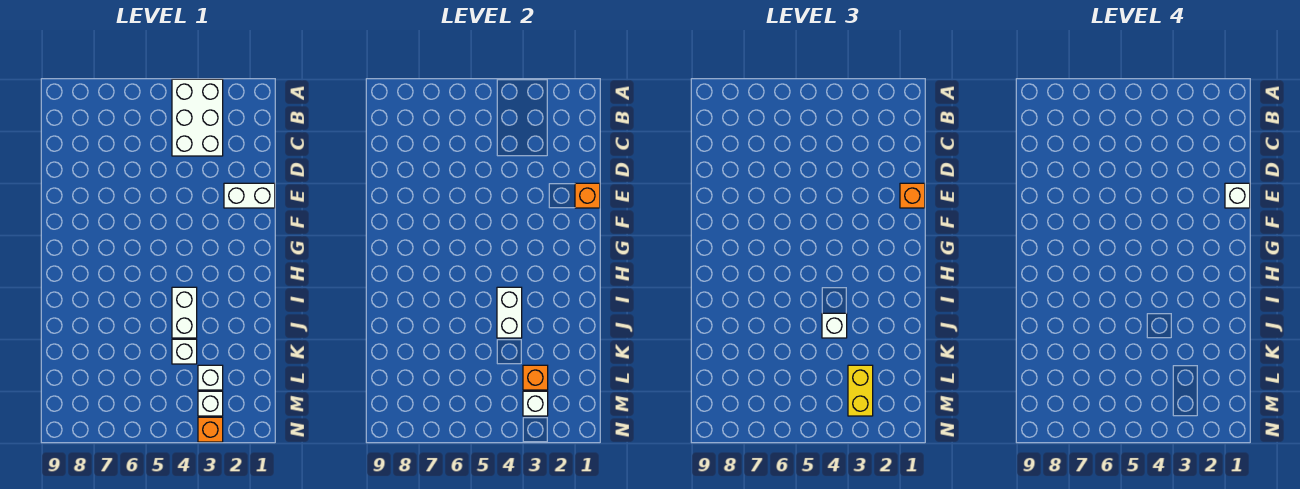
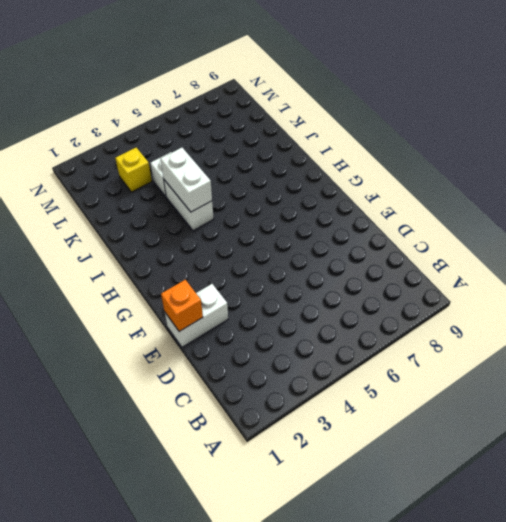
yellow 1x1 brick [115,148,152,192] -> white 1x1 brick [198,365,223,390]
none -> white 2x3 brick [172,79,223,156]
none -> white 1x1 brick [198,391,223,416]
none -> orange 1x1 brick [198,417,223,442]

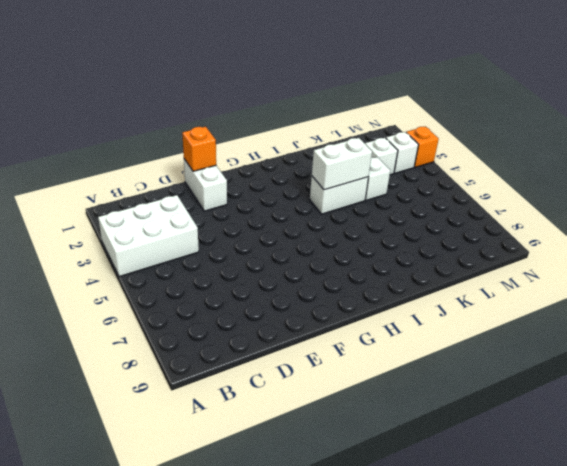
none -> orange 1x1 brick [523,365,548,390]
none -> white 1x1 brick [523,391,548,416]
none -> orange 1x1 brick [900,183,925,208]

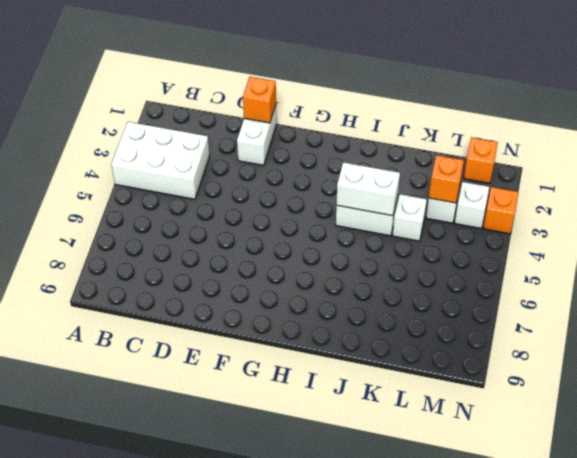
orange 1x1 brick [464,137,498,183] -> orange 1x1 brick moved to [900,183,925,208]
none -> white 1x1 brick [523,391,548,416]
none -> white 1x1 brick [822,313,847,338]
none -> yellow 1x2 brick [848,365,873,416]

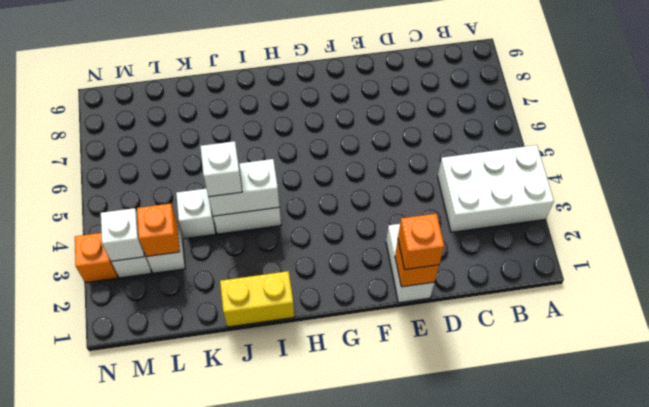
yellow 1x2 brick [220,271,294,327] -> yellow 1x2 brick moved to [848,365,873,416]
none -> white 1x1 brick [1225,183,1250,208]

